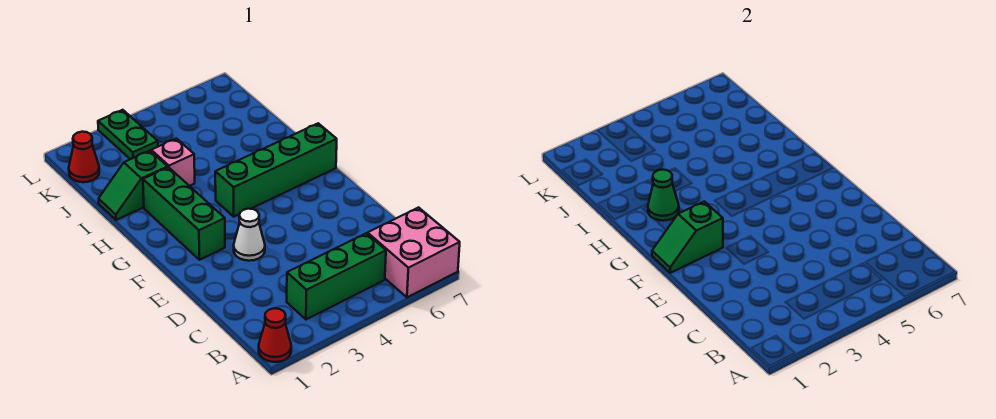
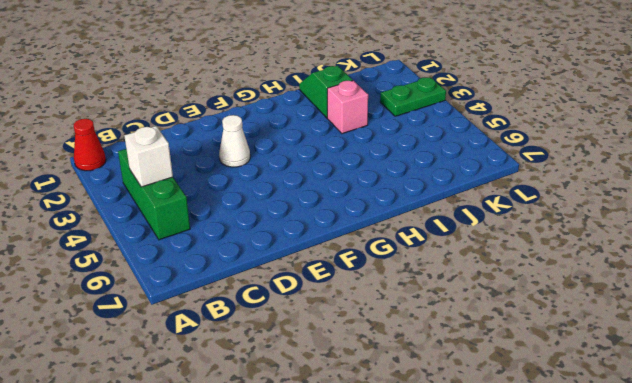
white 1x1 brick [124,126,173,187] -> none
none -> pink 2x2 brick [368,208,460,297]
none -> green 1x3 brick [143,167,225,260]
none -> green 1x4 brick [215,123,337,217]

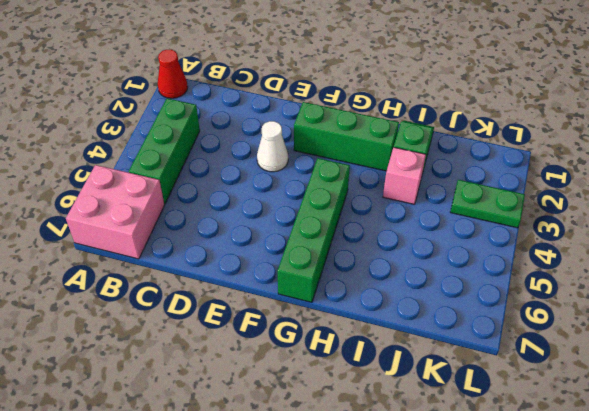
none -> red 1x1 cone [69,132,99,182]
none -> green 1x2 slope [652,202,723,273]
none -> green 1x1 cone [648,170,679,221]

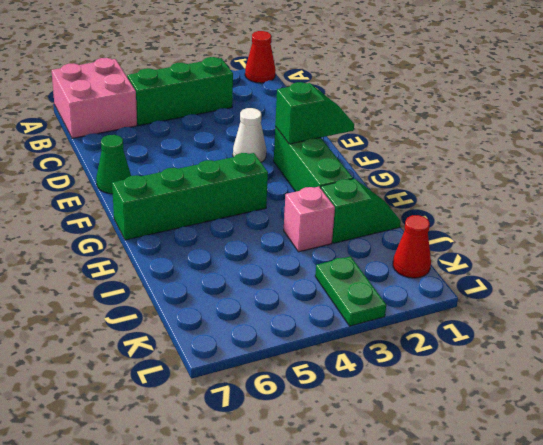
green 1x1 cone [96,135,131,194] -> green 1x1 cone moved to [648,170,679,221]

